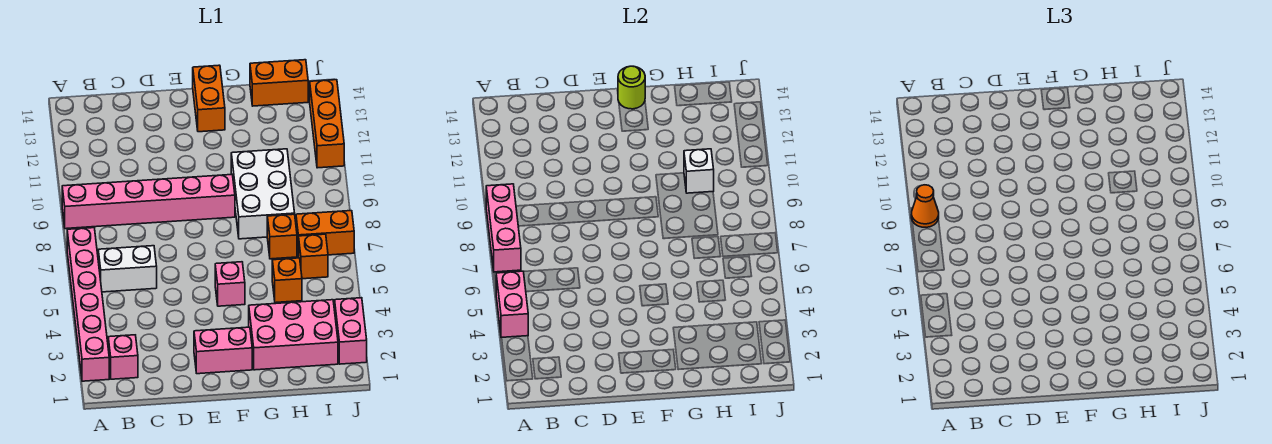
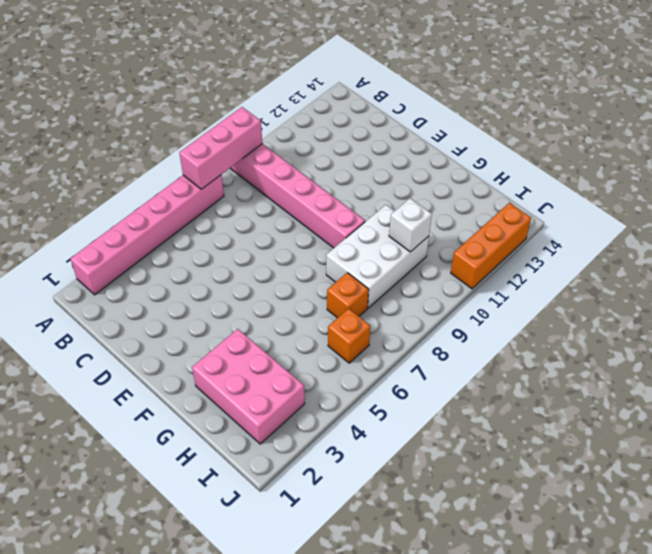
none -> pink 1x1 brick [108,335,138,379]
none -> white 1x2 brick [98,246,157,292]
none -> pink 1x2 brick [194,327,252,374]

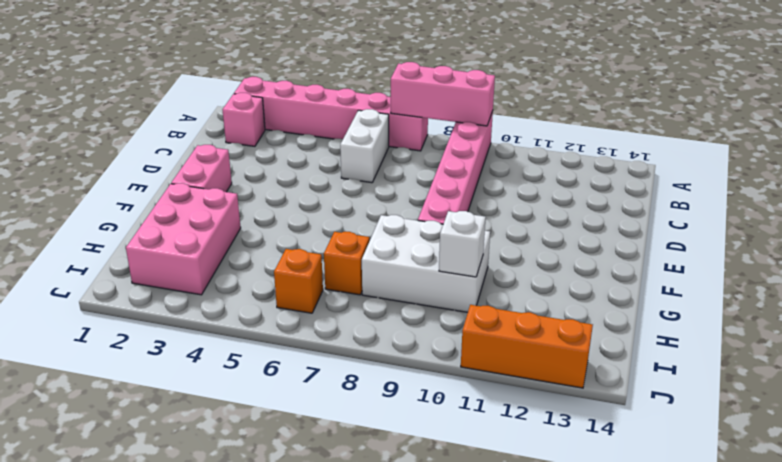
none -> pink 1x1 brick [215,262,245,306]
none -> orange 1x2 brick [193,65,225,132]
none -> orange 1x1 brick [272,258,302,303]

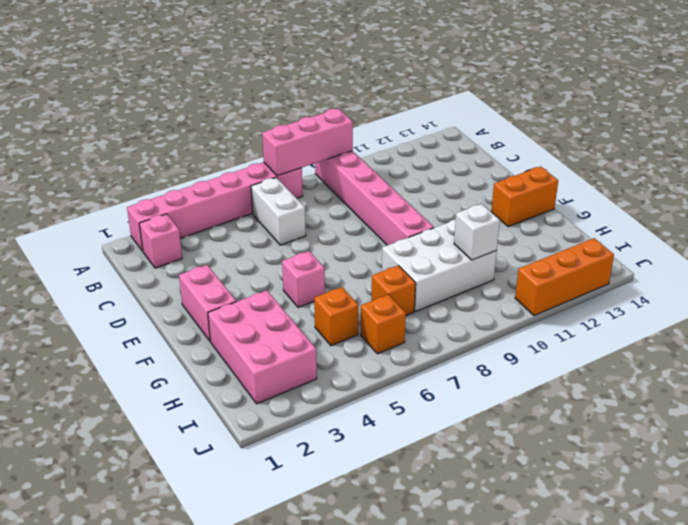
none -> orange 1x2 brick [250,60,308,106]
none -> orange 1x2 brick [296,211,354,257]
none -> pink 1x2 brick [335,298,367,364]

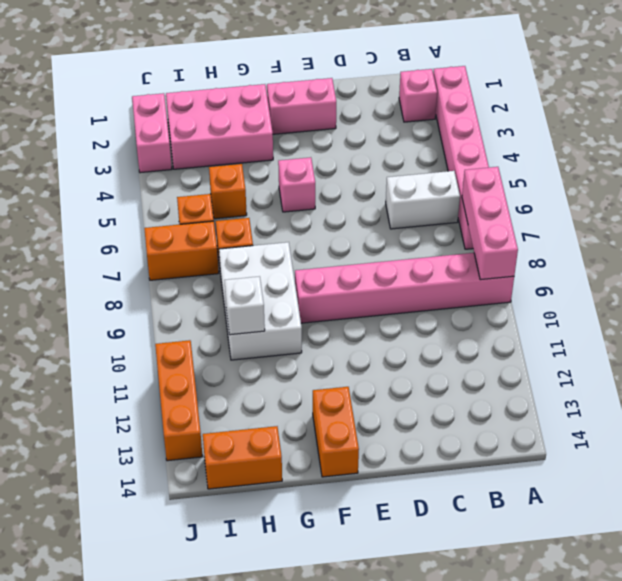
none -> pink 1x2 brick [496,271,528,338]
none -> lime 1x1 round brick [618,66,645,109]
none -> orange 1x1 cone [911,185,939,227]

